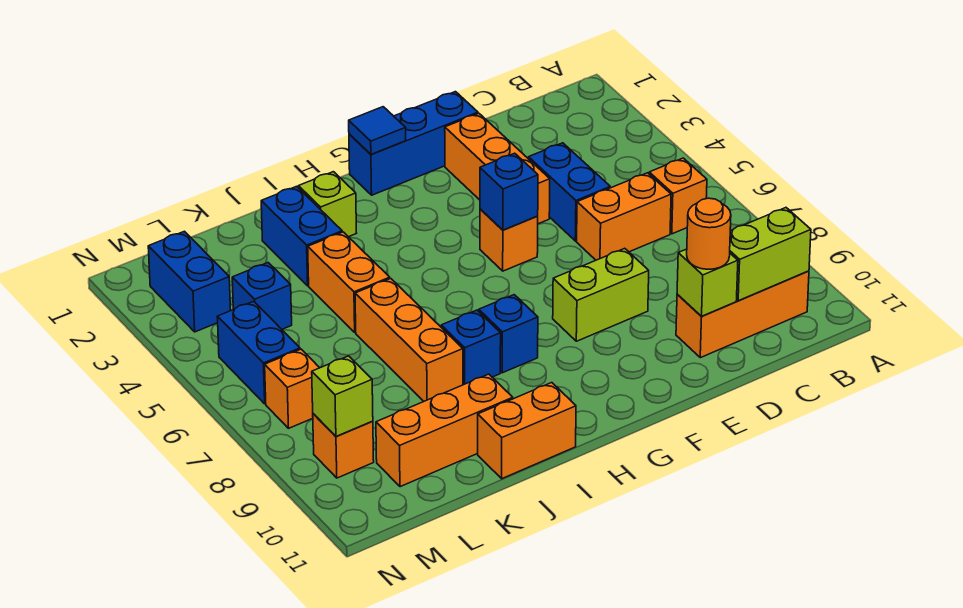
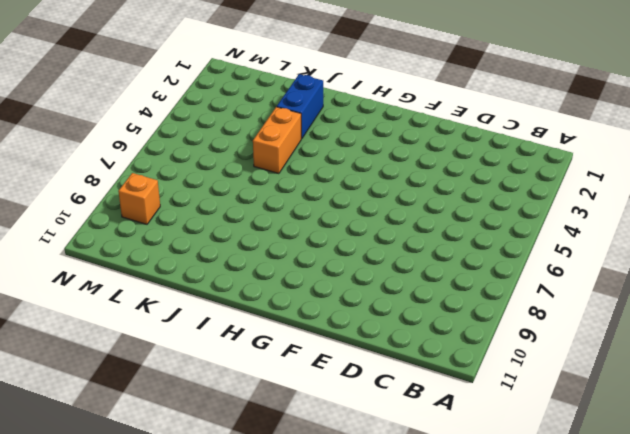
none -> orange 1x1 brick [649,158,707,234]
none -> orange 1x3 brick [676,271,809,358]
none -> orange 1x2 brick [577,173,671,260]

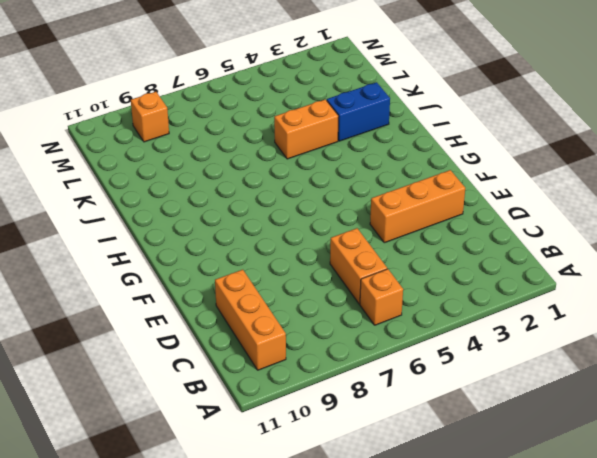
none -> blue 1x2 brick [529,143,610,241]
none -> blue 1x3 brick [349,92,478,195]
none -> lime 1x2 brick [553,248,649,341]

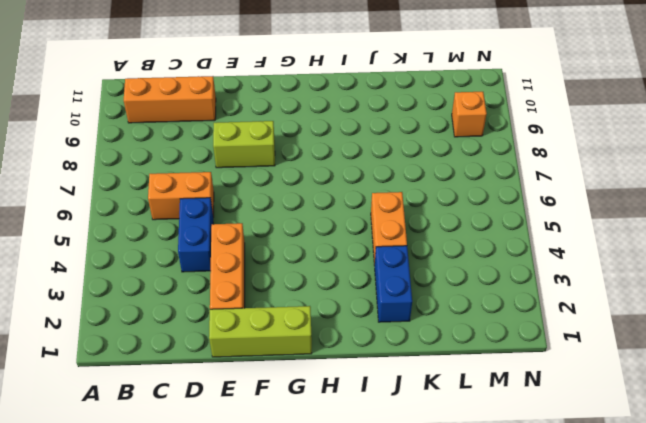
lime 1x3 brick [209,306,312,357] -> blue 1x3 brick [349,92,478,195]
none -> orange 1x1 brick [649,158,707,234]
none -> orange 1x1 brick [480,209,538,271]
none -> blue 1x1 brick [479,295,538,373]

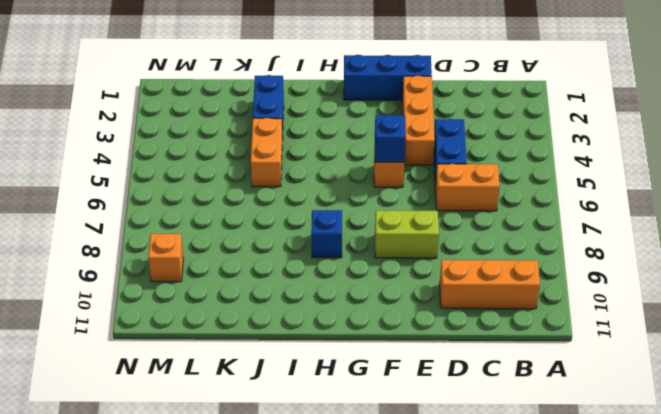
none -> orange 1x1 brick [649,158,707,234]
none -> lime 1x1 brick [298,172,356,237]
none -> blue 1x1 brick [441,310,501,385]

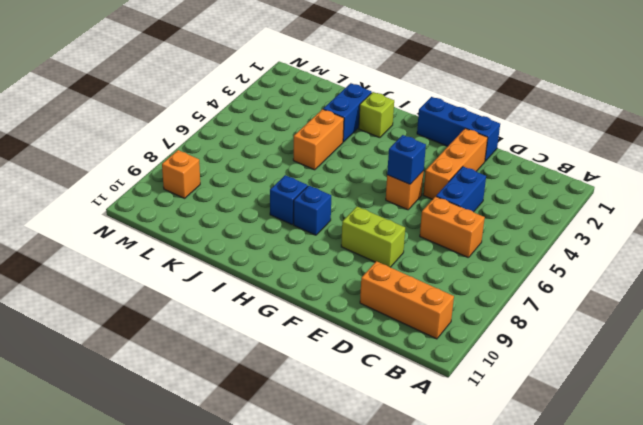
none -> orange 1x1 brick [649,158,707,234]
none -> orange 1x2 brick [478,383,576,479]
none -> orange 1x3 brick [355,279,463,401]

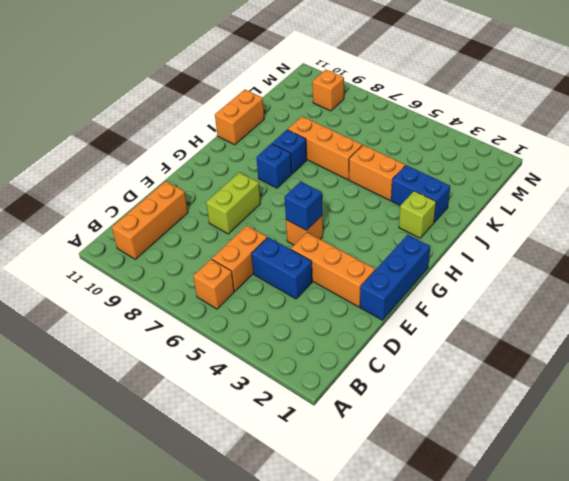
none -> orange 1x3 brick [376,374,513,487]
none -> blue 1x1 brick [232,263,292,329]
none -> blue 1x2 brick [148,231,231,332]

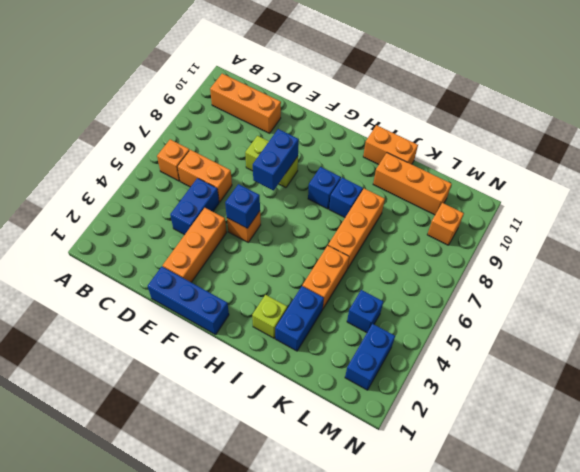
blue 1x2 brick [253,129,299,190] -> blue 1x2 brick moved to [217,301,300,404]
none -> orange 1x1 brick [265,349,319,428]
none -> lime 1x2 brick [730,208,811,301]
none -> lime 1x1 brick [677,249,738,316]

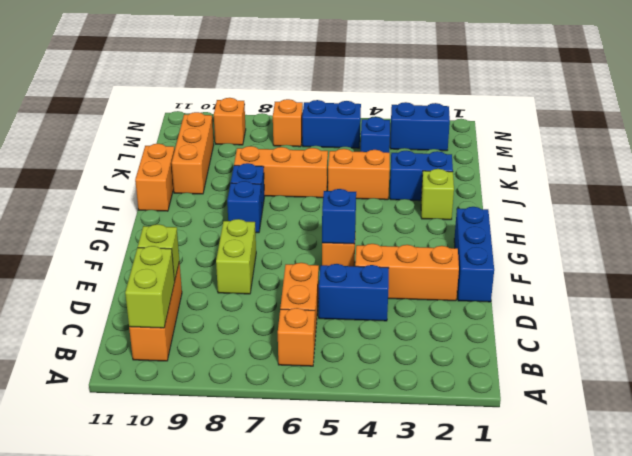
none -> blue 1x1 tile [349,107,406,155]
none -> lime 1x1 brick [312,356,373,437]
none -> orange 1x1 round brick [687,198,731,269]

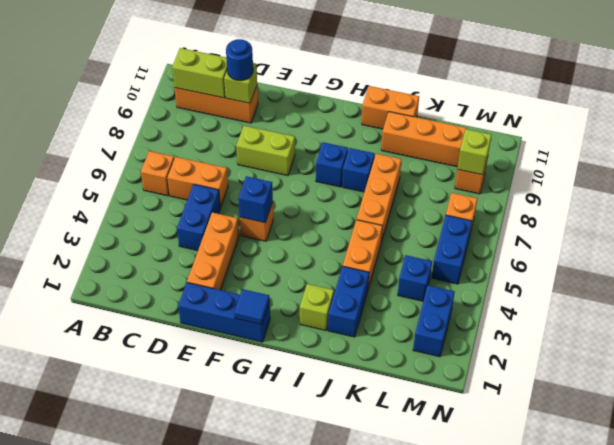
blue 1x1 round brick [226,39,253,81] -> orange 1x1 round brick [687,198,731,269]

